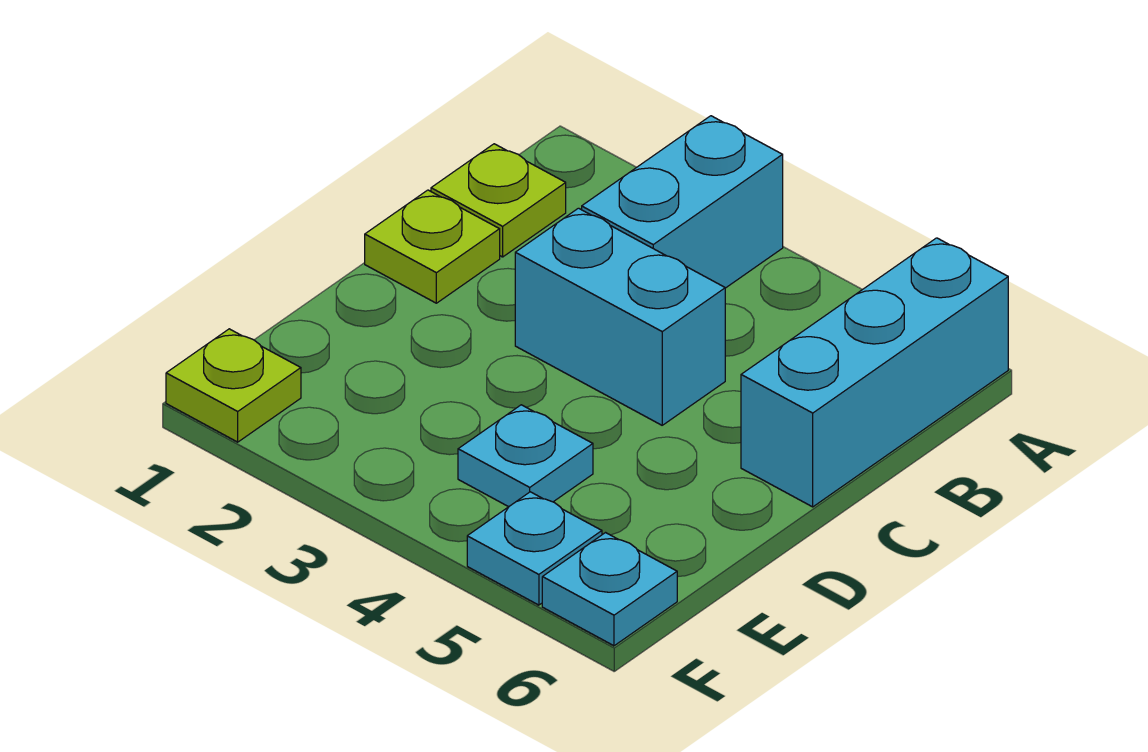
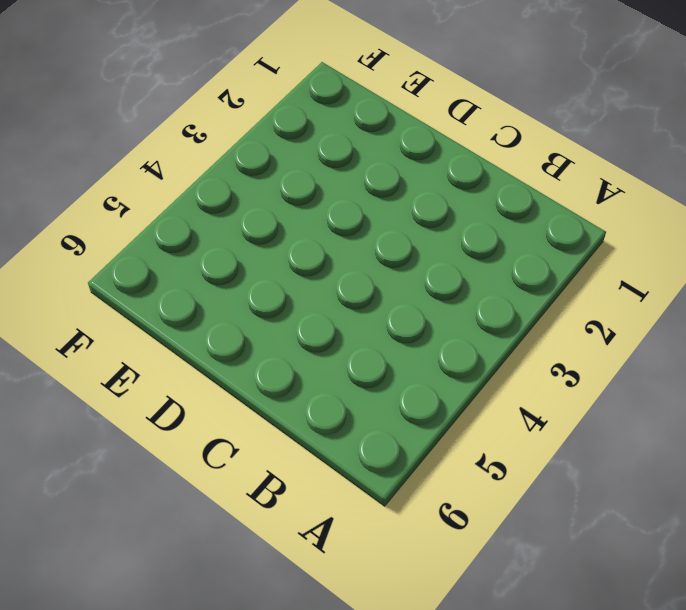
none -> cyan 1x2 brick [582,116,783,288]
none -> cyan 1x3 brick [741,238,1008,507]

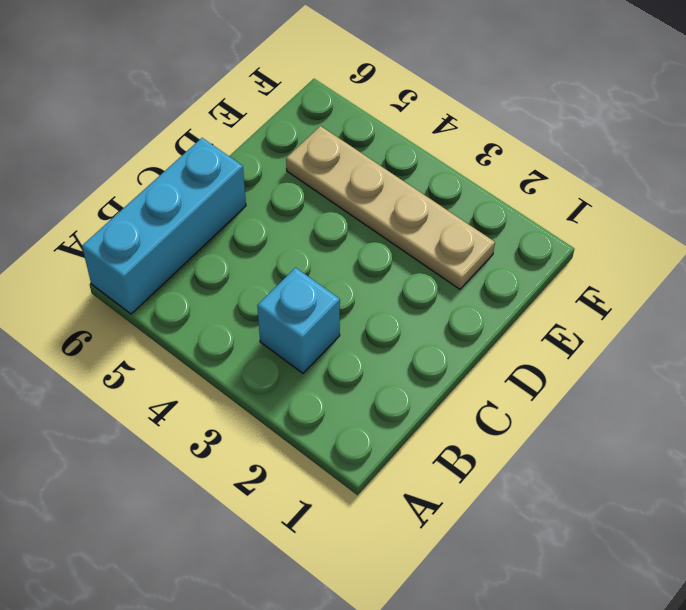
cyan 1x1 brick [257,268,340,373] -> cyan 1x2 brick [582,116,783,288]
tan 1x4 plate [286,126,495,289] -> cyan 1x1 plate [458,405,593,507]
none -> lime 1x1 plate [431,144,566,257]
none -> lime 1x1 plate [365,190,500,303]

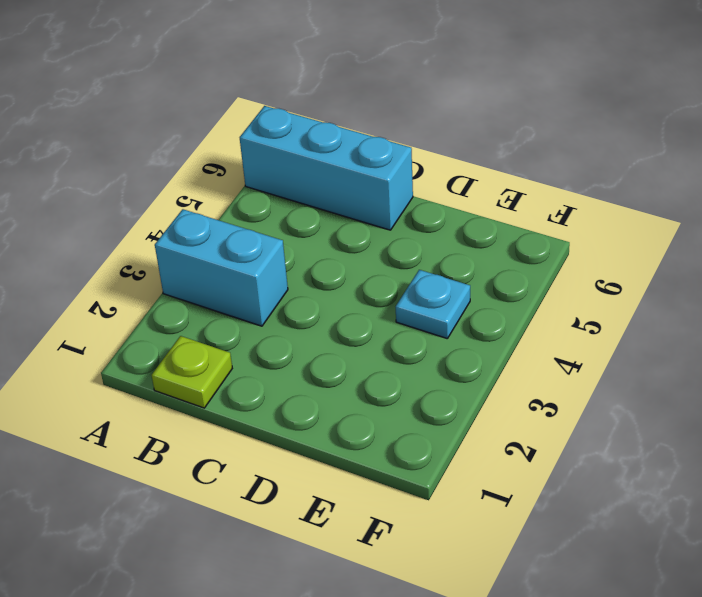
none -> lime 1x1 plate [365,190,500,303]
none -> cyan 1x2 brick [515,208,725,425]

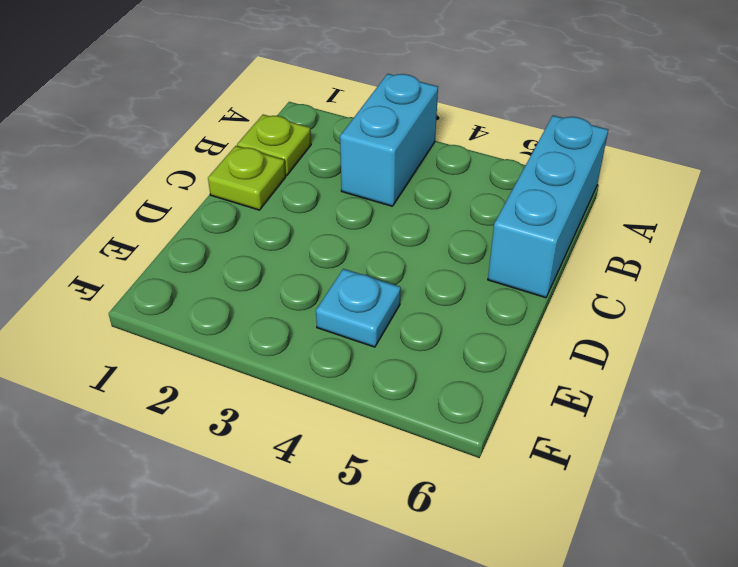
none -> cyan 1x2 brick [515,208,725,425]
none -> lime 1x1 plate [166,329,301,442]

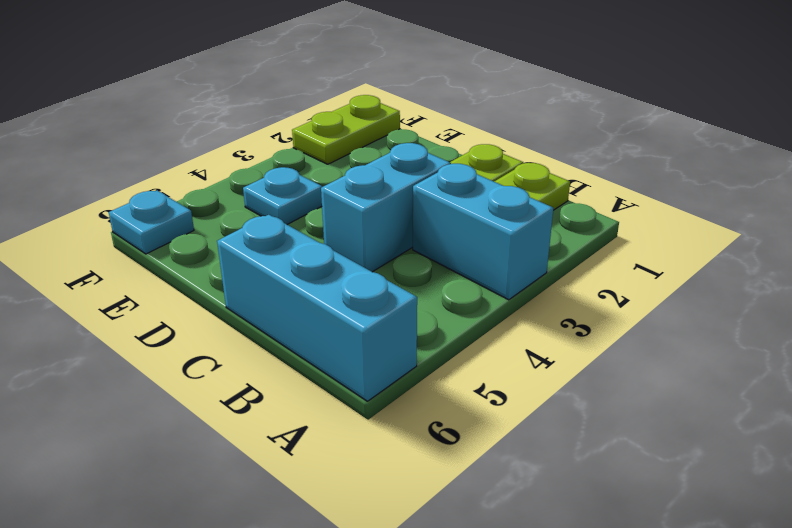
lime 1x2 plate [292,95,400,164] -> lime 1x1 plate [166,329,301,442]
none -> cyan 1x1 plate [467,492,602,605]

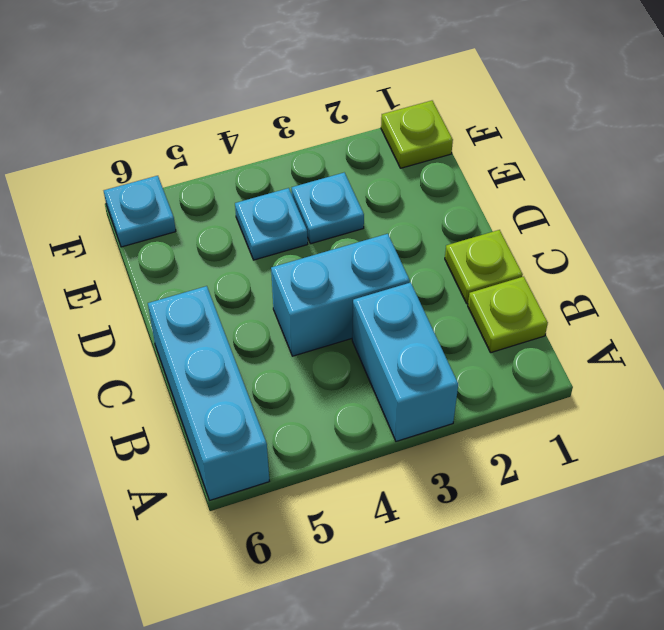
cyan 1x1 plate [292,173,364,244] -> cyan 1x1 plate moved to [467,492,602,605]

